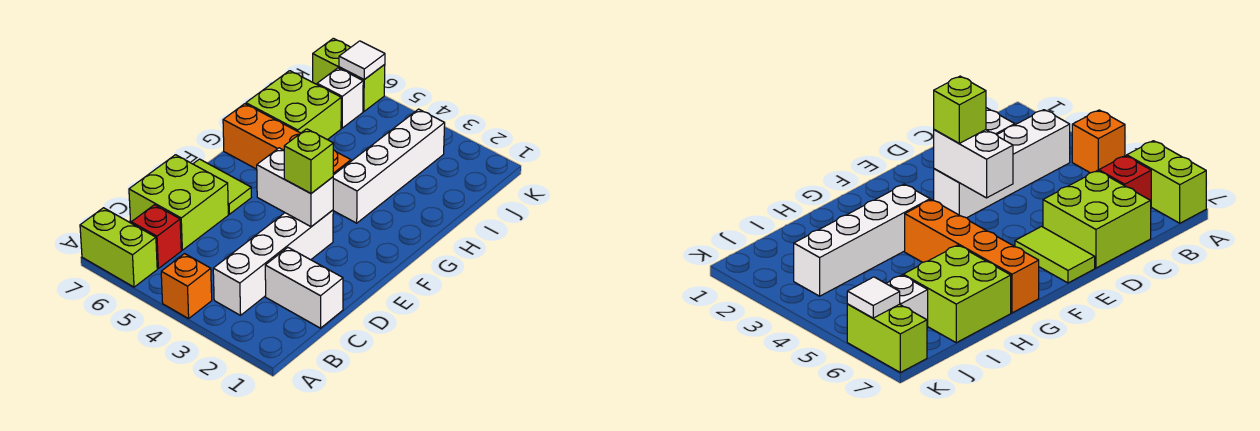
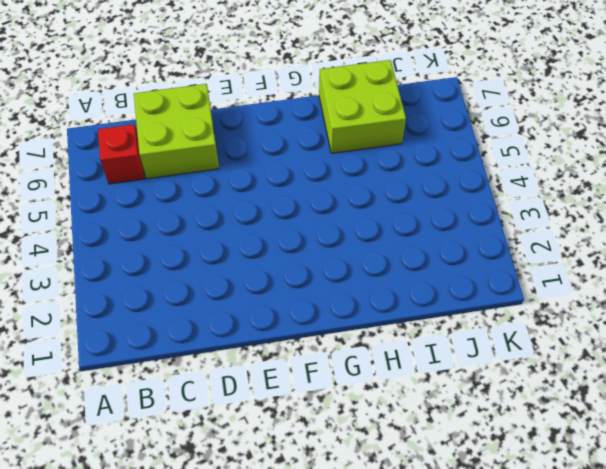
none -> orange 1x1 brick [161,254,212,319]
none -> lime 1x2 brick [80,208,157,287]
none -> white 1x4 brick [213,210,333,315]

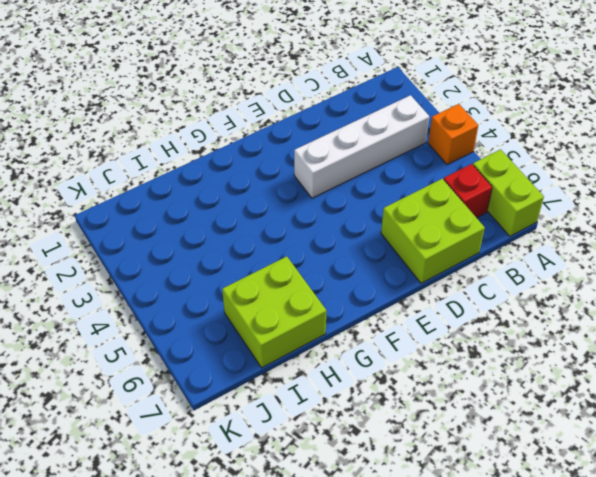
none -> white 1x2 brick [265,248,343,328]
none -> lime 1x2 tile [193,159,252,214]
none -> white 1x4 brick [333,109,445,223]

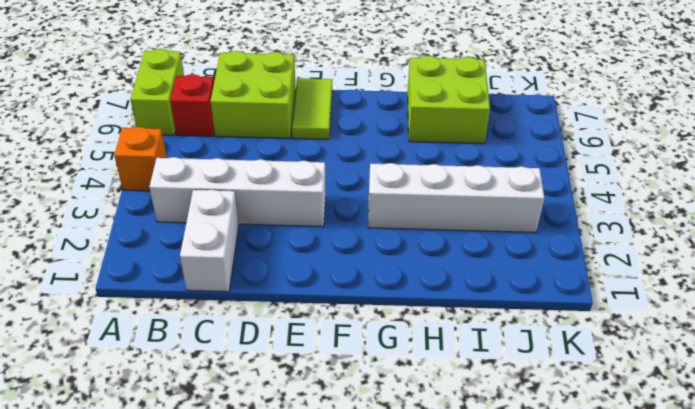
none -> orange 1x4 brick [223,104,351,175]
none -> white 1x1 brick [317,68,363,128]
none -> lime 1x2 brick [313,38,385,112]

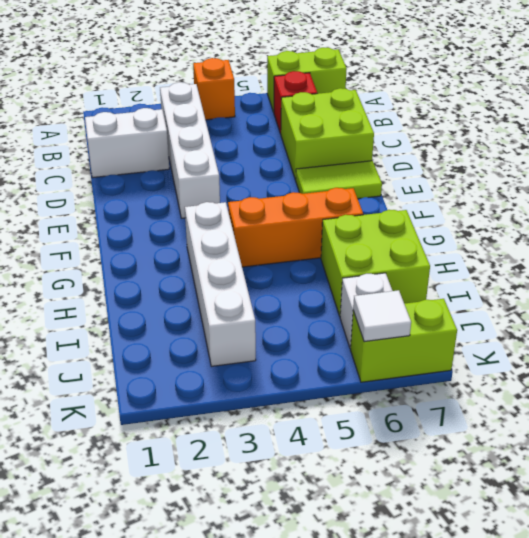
orange 1x3 brick [228,188,363,267] -> orange 1x4 brick [223,104,351,175]
none -> white 1x2 brick [257,148,333,227]
none -> lime 1x1 brick [284,129,334,193]

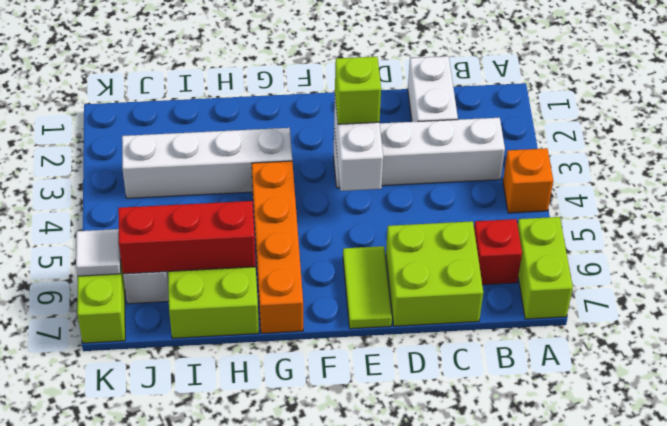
red 1x3 brick [118,201,256,274] -> none

